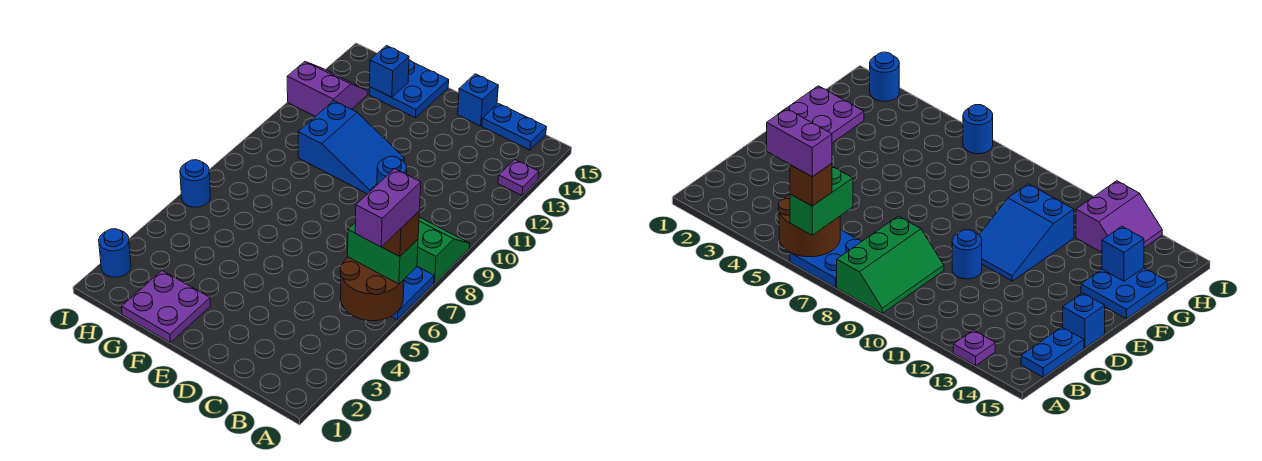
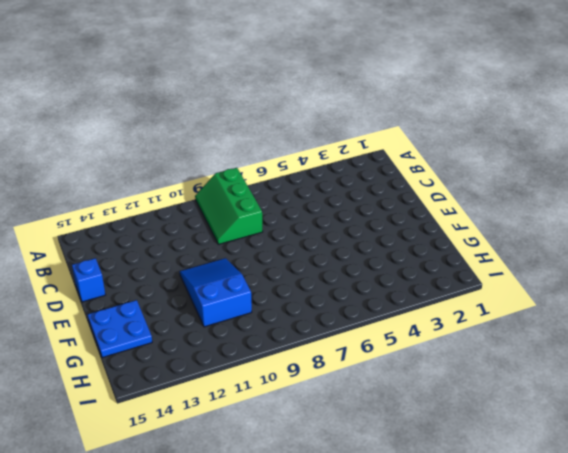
none -> blue 2x2 plate [391,267,434,320]
none -> purple 1x1 plate [498,160,539,195]
none -> blue 1x2 plate [482,103,546,150]

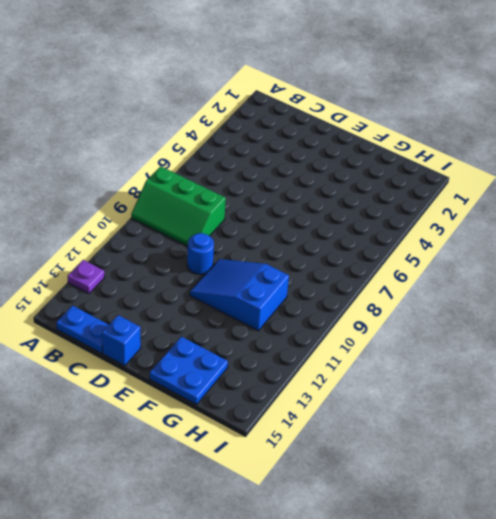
none -> blue 2x2 plate [391,267,434,320]
none -> purple 2x2 plate [122,271,211,343]
none -> purple 2x2 slope [287,62,367,117]

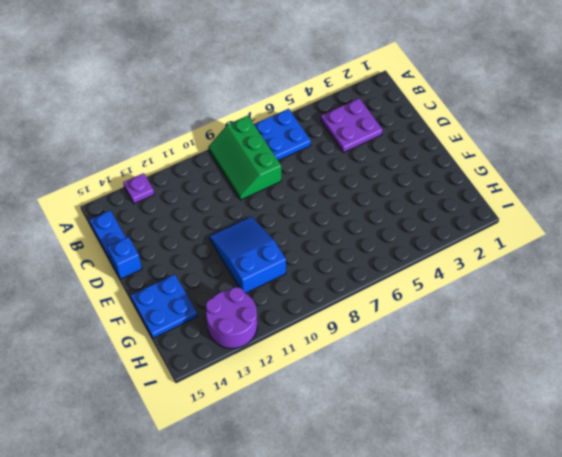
purple 2x2 plate [321,98,383,153] -> purple 2x2 plate moved to [122,271,211,343]
purple 2x2 round brick [206,287,257,348] -> purple 2x2 slope [287,62,367,117]
none -> blue 1x1 round brick [377,156,407,185]
none -> blue 1x1 round brick [99,229,131,277]
none -> blue 1x1 round brick [180,160,211,207]

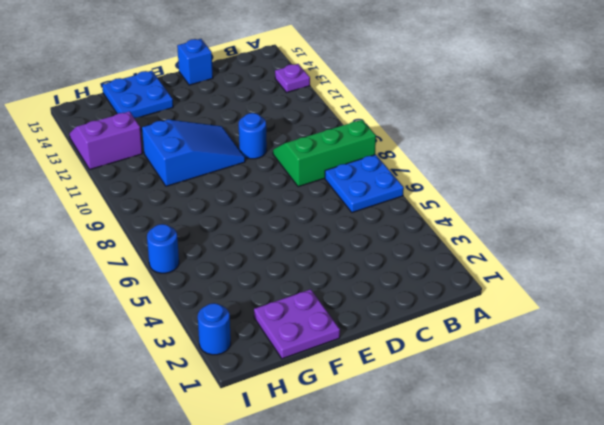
none -> blue 1x2 plate [482,103,546,150]
none -> brown 2x2 round brick [340,257,404,321]
none -> blue 1x1 brick [369,46,409,97]

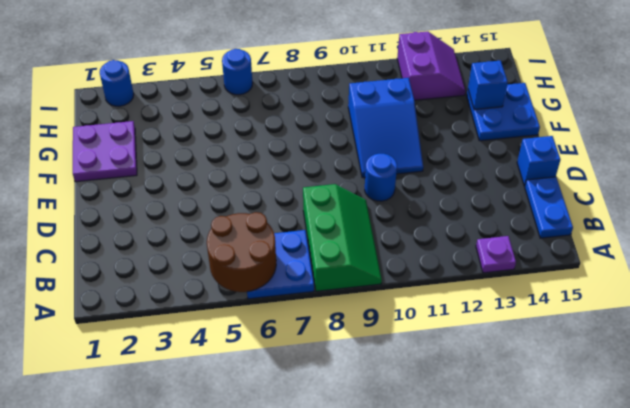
none -> green 1x2 brick [348,222,418,284]
none -> brown 1x1 brick [382,212,419,257]
none -> purple 1x2 brick [355,169,421,247]

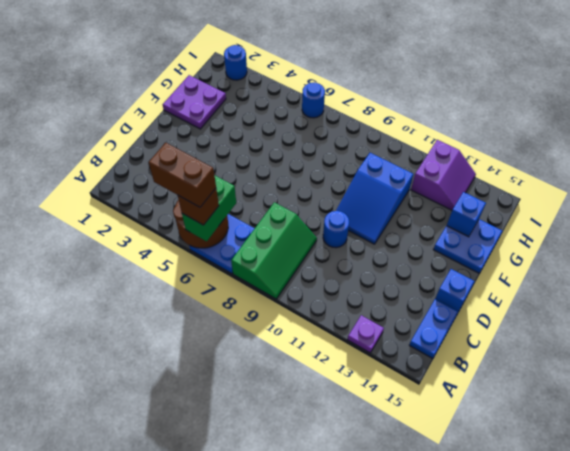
brown 1x2 brick [149,143,216,207] -> purple 1x2 brick [355,169,421,247]

